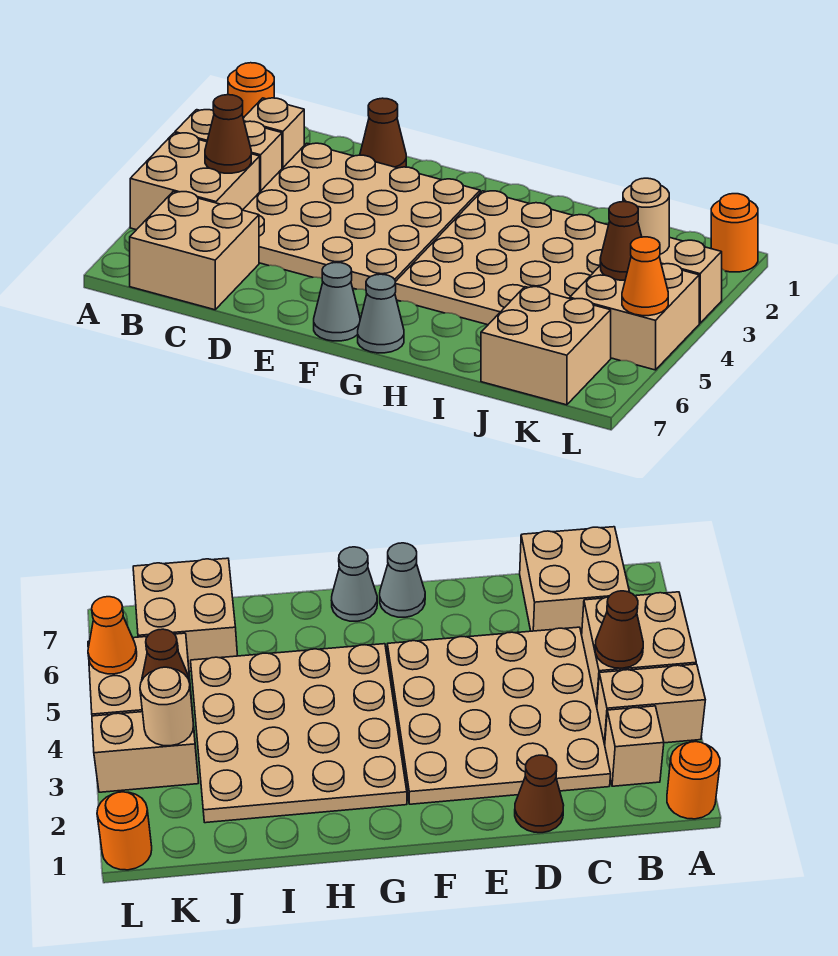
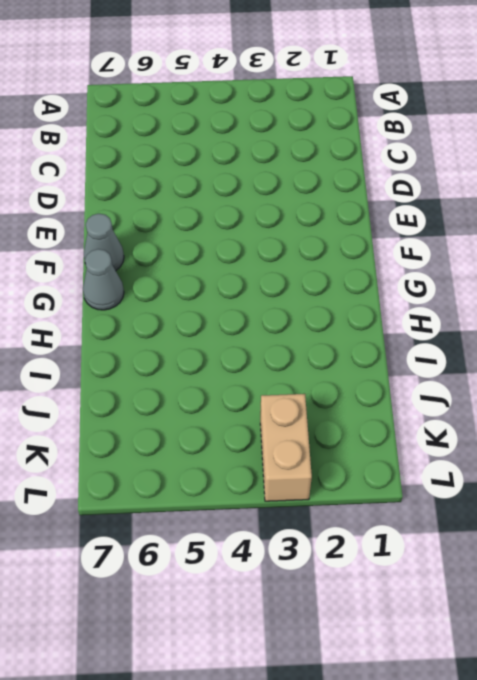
none -> orange 1x1 round brick [228,63,274,118]
none -> tan 1x2 brick [175,110,282,191]
none -> tan 2x2 brick [130,133,260,230]

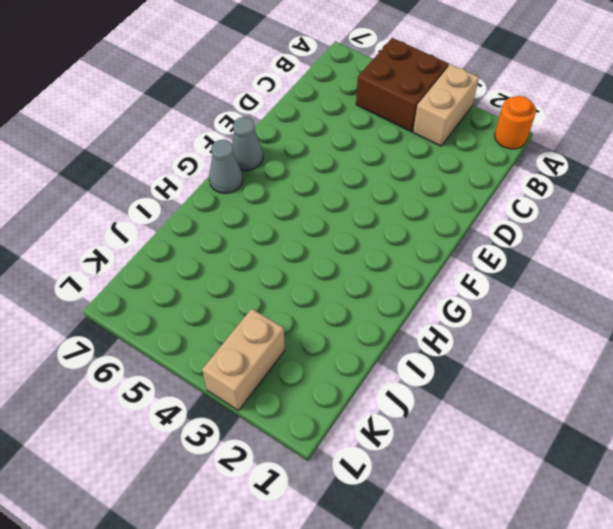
brown 2x2 brick [356,38,449,132] -> tan 2x2 brick [130,133,260,230]
none -> tan 1x1 brick [243,98,304,168]
none -> tan 2x2 brick [130,192,259,310]
none -> tan 4x4 plate [243,143,480,290]

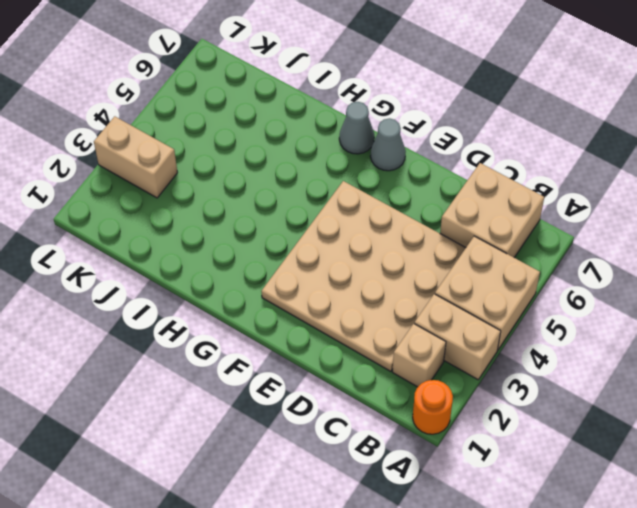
none -> brown 1x1 cone [360,98,406,168]
none -> tan 4x4 plate [395,191,608,325]
none -> tan 2x2 brick [481,287,611,405]

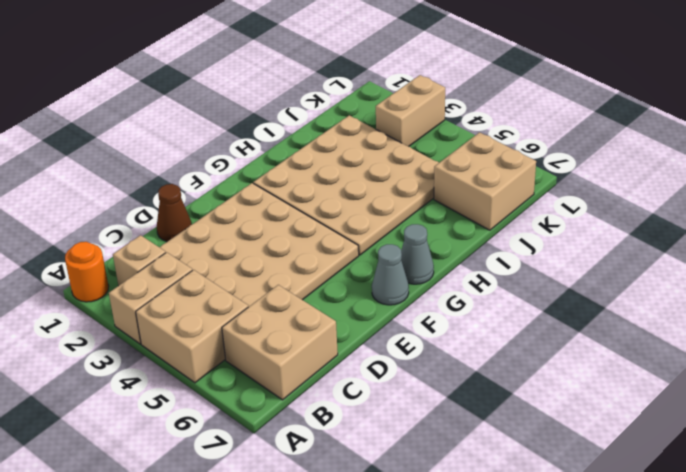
none -> tan 2x2 brick [570,264,699,370]
none -> orange 1x1 round brick [711,194,758,272]
none -> brown 1x1 cone [205,95,251,173]

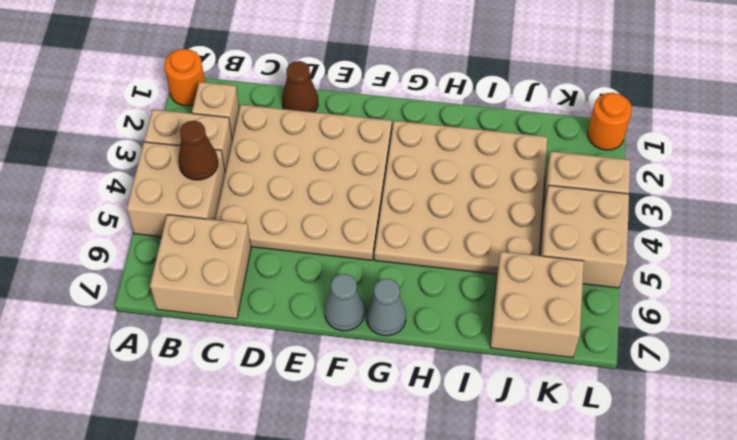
none -> tan 1x1 round brick [623,178,669,254]
none -> brown 1x1 cone [600,202,642,280]
none -> orange 1x1 cone [622,237,668,316]

